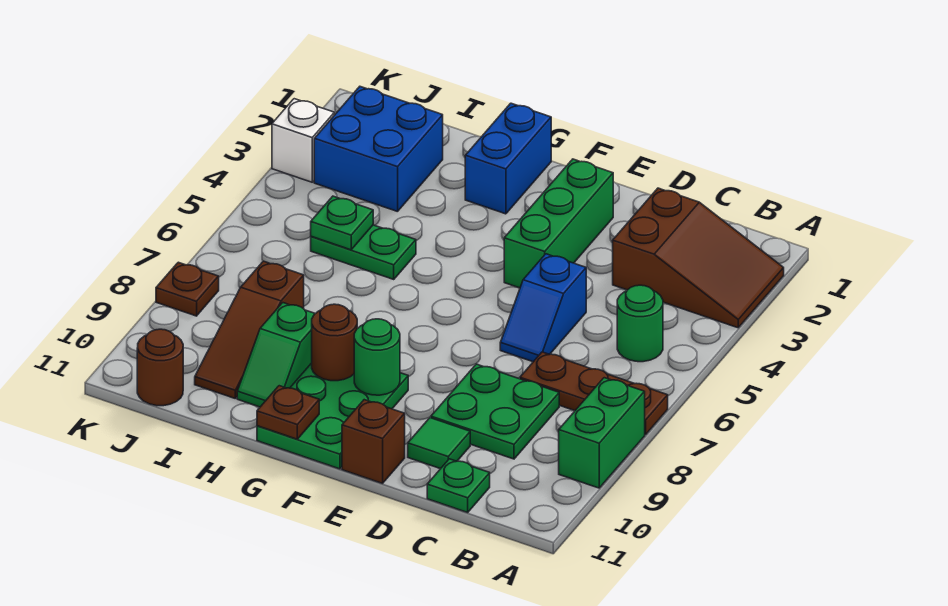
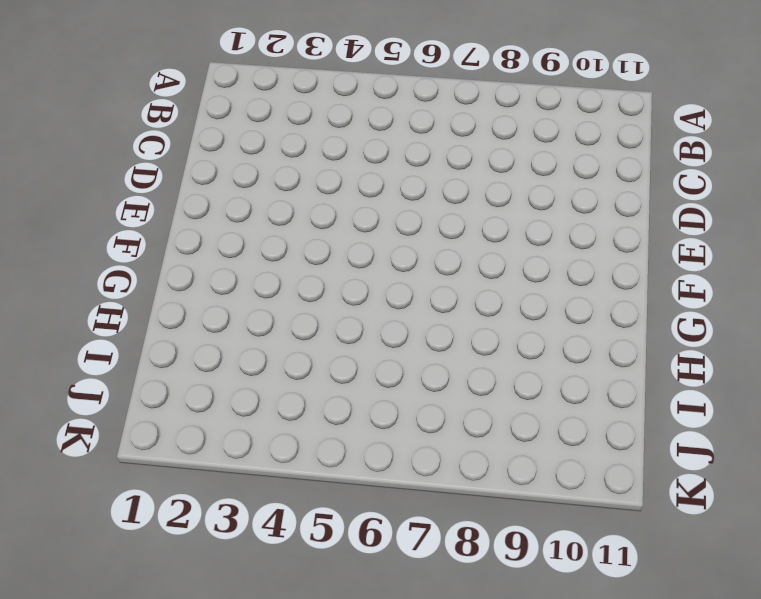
none -> brown 2x3 slope [613,188,784,328]
none -> brown 1x3 plate [520,352,668,435]
none -> green 1x2 brick [559,378,645,488]

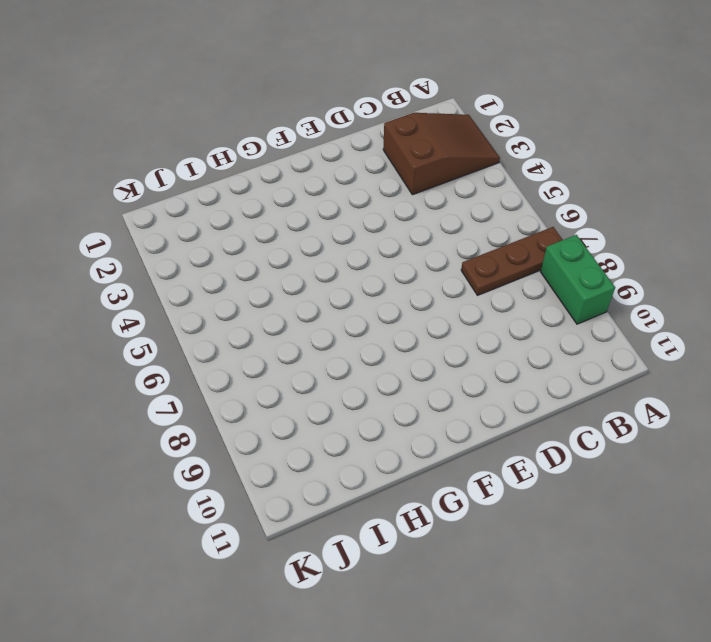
none -> green 1x1 round brick [617,285,663,362]
none -> green 2x2 plate [431,364,559,459]
none -> green 1x1 plate [427,459,490,512]

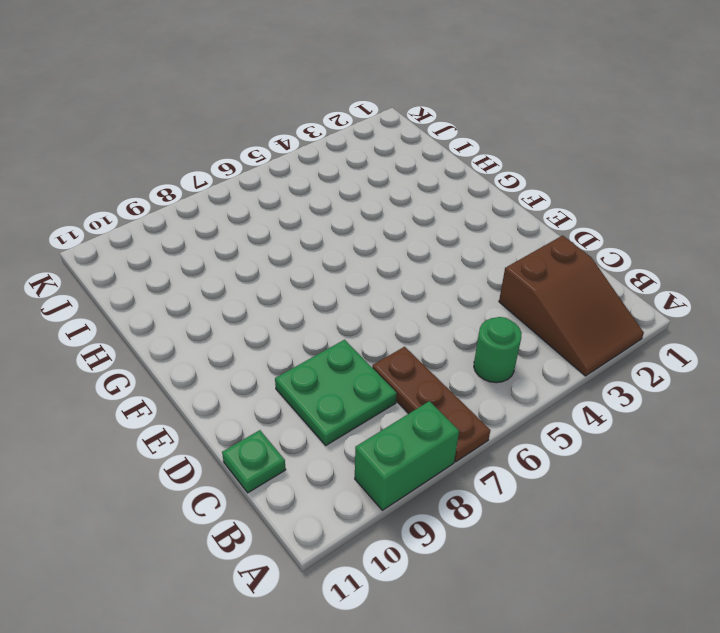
none -> blue 1x2 slope [500,254,586,362]
none -> green 1x1 tile [408,418,470,469]
none -> green 1x3 brick [504,159,613,288]

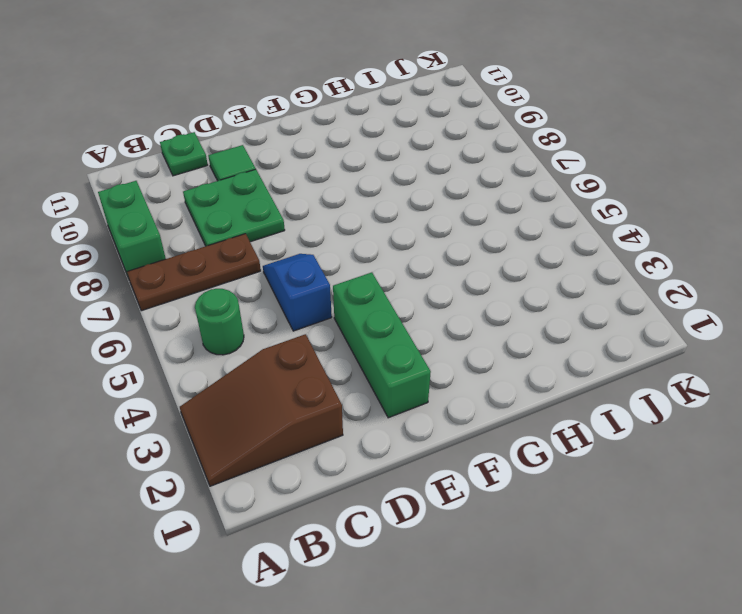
none -> brown 1x1 brick [342,400,405,483]
none -> green 2x3 plate [257,363,408,469]
none -> blue 1x2 brick [465,103,551,214]

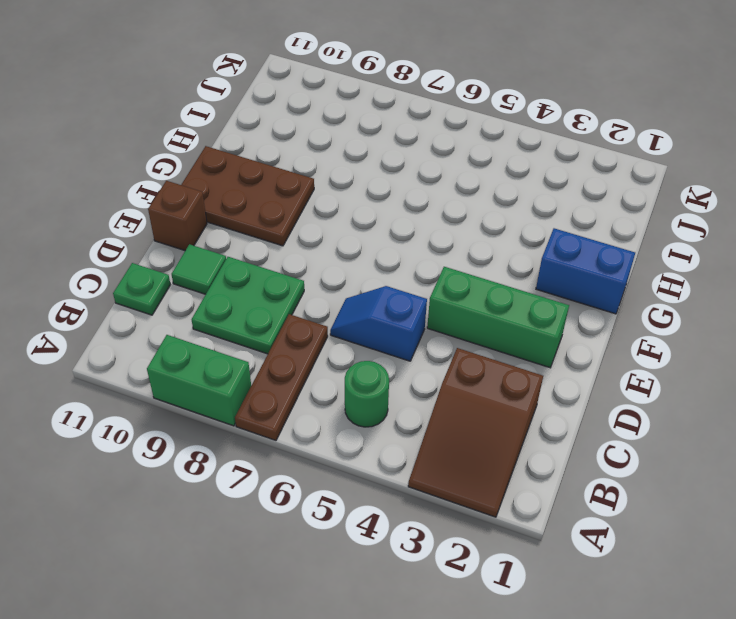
brown 2x3 plate [181,146,314,246] -> green 2x3 plate [257,363,408,469]
none -> green 1x2 plate [311,225,416,279]
none -> green 1x2 slope [237,303,315,407]
none -> blue 2x2 brick [314,87,443,212]

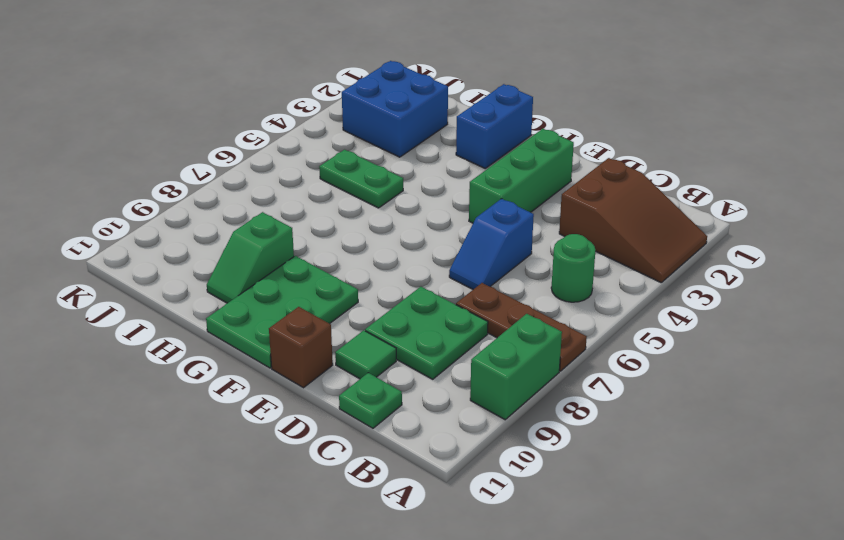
none -> brown 1x3 slope [195,261,304,398]
none -> brown 1x1 round brick [137,329,183,406]
none -> white 1x1 brick [272,99,334,182]

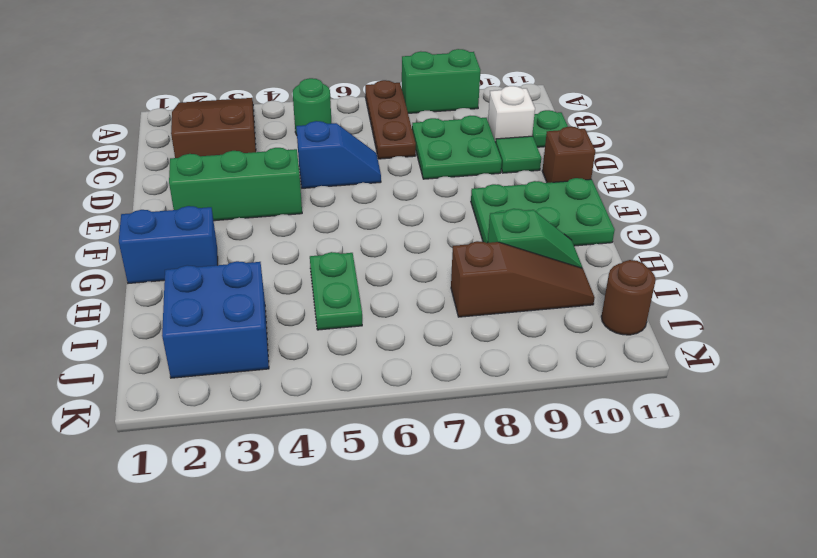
white 1x1 brick [488,86,535,142] -> white 1x1 brick moved to [272,99,334,182]
none -> brown 1x1 plate [156,262,219,316]
none -> green 1x1 round brick [354,319,400,395]
none -> brown 1x1 round brick [312,304,357,381]

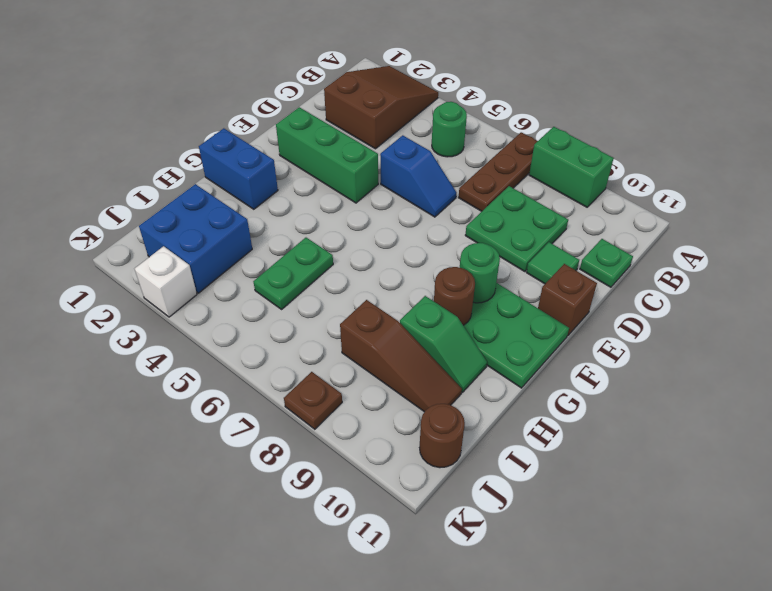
none -> brown 1x1 plate [257,386,319,439]
none -> green 1x1 plate [311,196,373,250]

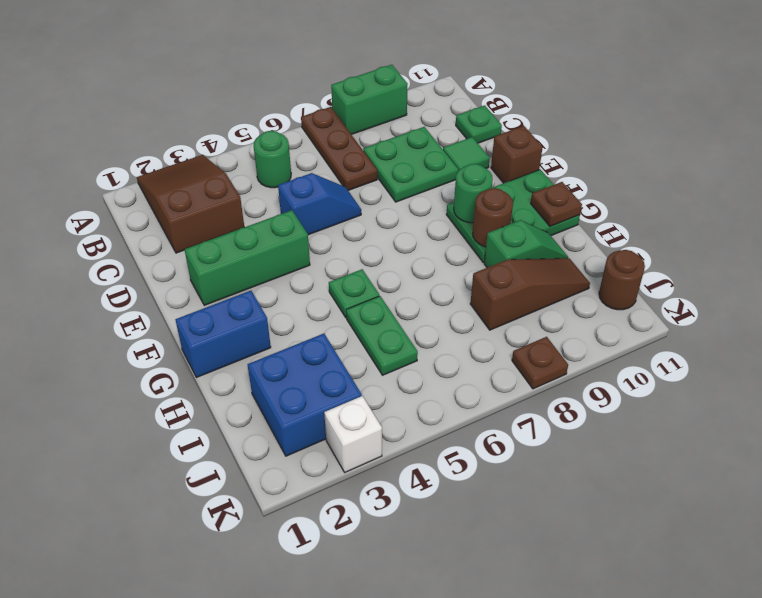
green 1x1 plate [329,269,379,317] -> green 1x1 plate moved to [311,196,373,250]

